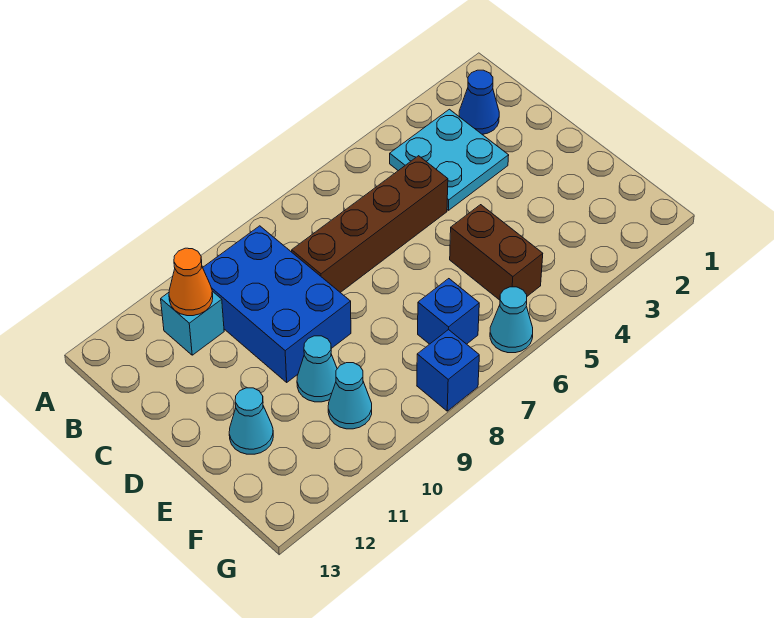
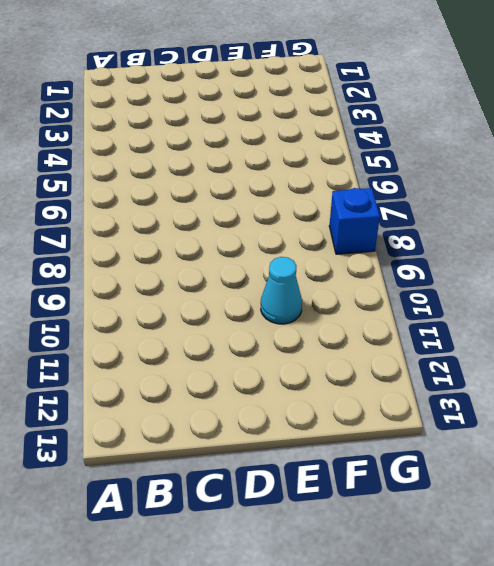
none -> blue 1x1 cone [459,70,499,134]
none -> cyan 2x2 plate [390,109,509,210]
none -> blue 2x3 brick [203,226,351,382]

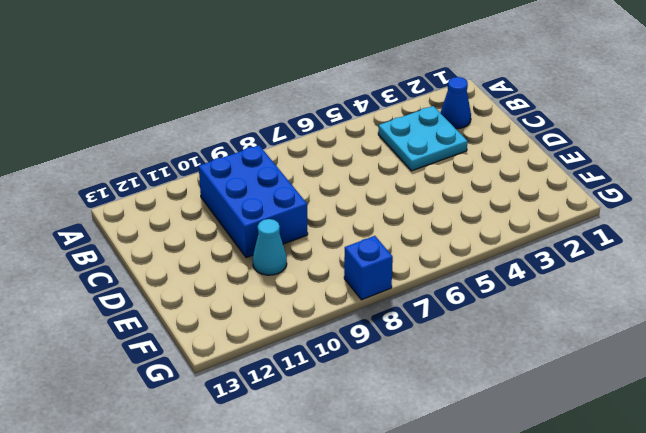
none -> cyan 1x1 brick [161,291,224,355]
none -> brown 1x4 brick [292,156,448,292]
none -> brown 1x2 brick [450,205,543,300]

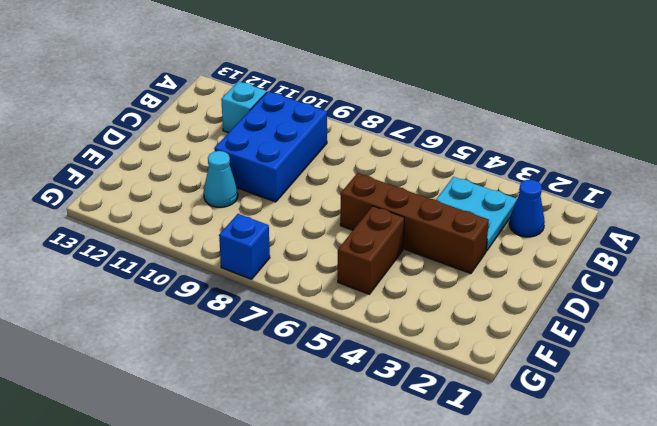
brown 1x4 brick [340,173,489,273] -> brown 1x4 brick moved to [292,156,448,292]
none -> cyan 1x1 cone [229,388,273,454]
none -> blue 1x1 brick [418,279,479,344]
none -> cyan 1x1 cone [328,363,372,429]

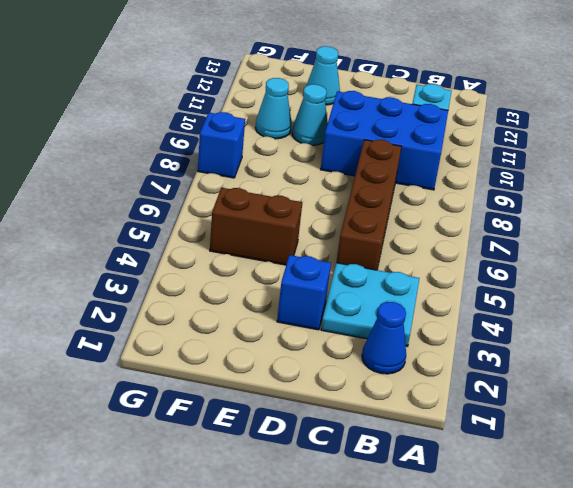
blue 1x1 brick [277,255,331,330] -> blue 1x1 brick moved to [418,279,479,344]
none -> cyan 1x1 cone [490,287,533,353]
none -> orange 1x1 cone [169,248,213,316]

